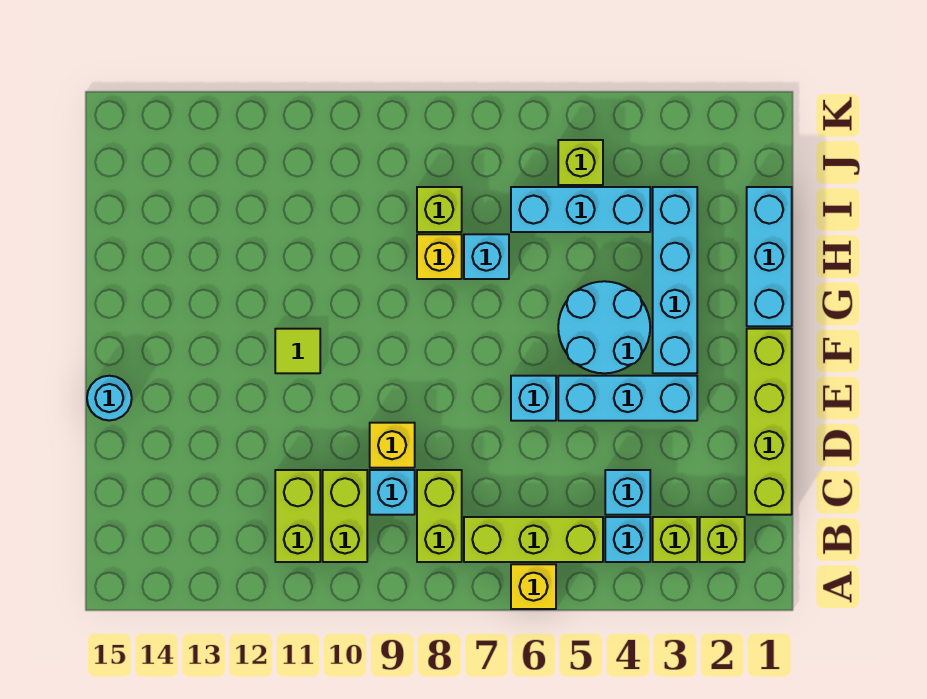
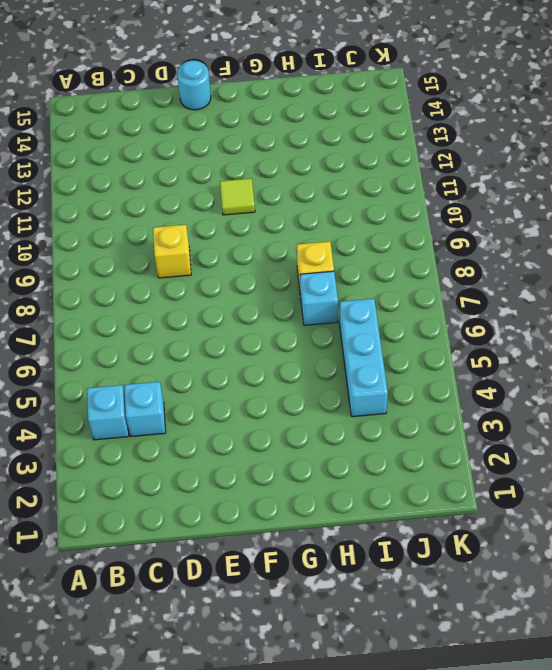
none -> yellow 1x1 brick [511,564,556,609]
none -> lime 1x1 brick [700,517,745,562]
none -> lime 1x1 brick [653,517,697,562]

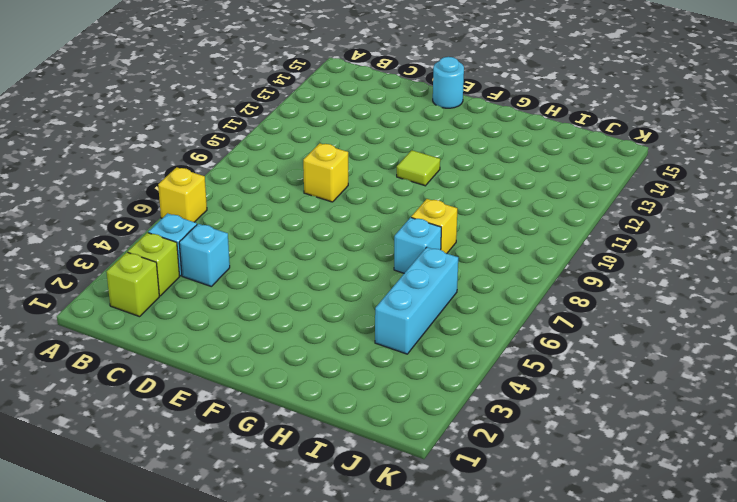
none -> lime 1x3 brick [464,517,603,562]
none -> lime 1x2 brick [417,470,462,562]
none -> lime 1x2 brick [323,470,367,562]

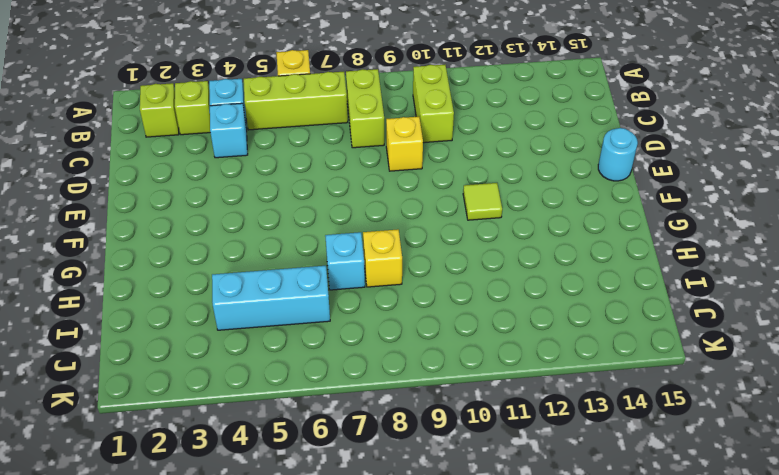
none -> lime 1x2 brick [275,470,320,562]
none -> lime 1x4 brick [747,329,792,515]
none -> cyan 1x1 brick [370,470,415,515]

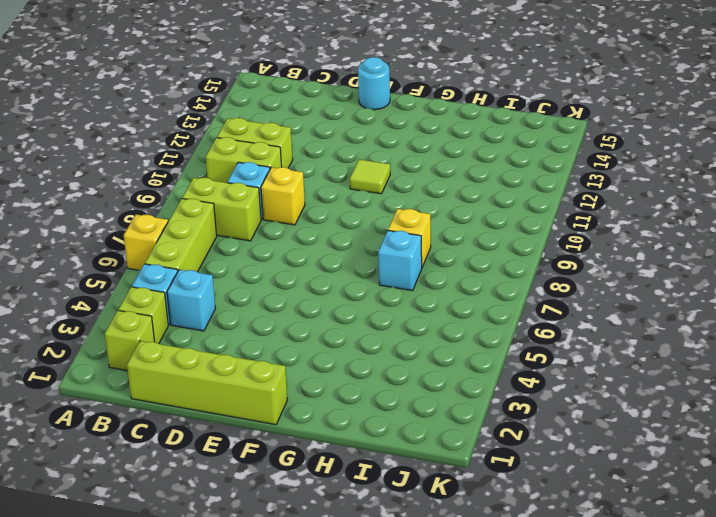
none -> cyan 1x3 brick [558,376,697,421]
none -> cyan 1x1 brick [511,376,556,421]
none -> cyan 1x4 brick [653,187,697,373]

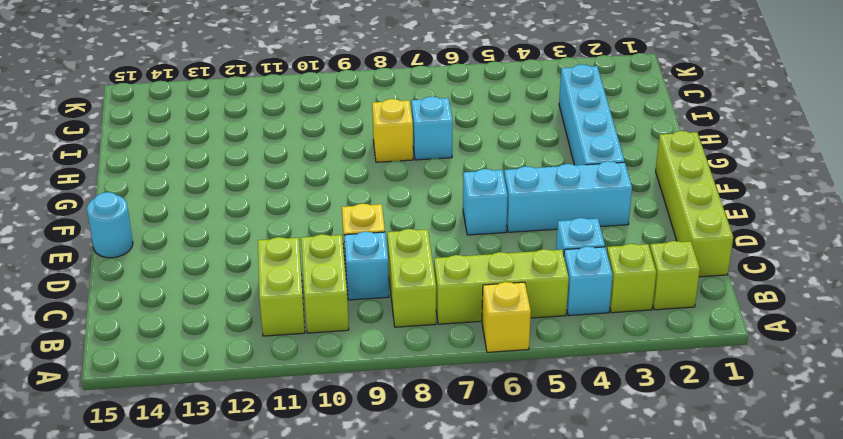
none -> cyan 2x2 round brick [558,281,650,373]
none -> lime 1x1 tile [275,329,320,373]
none -> cyan 1x3 brick [747,187,792,326]

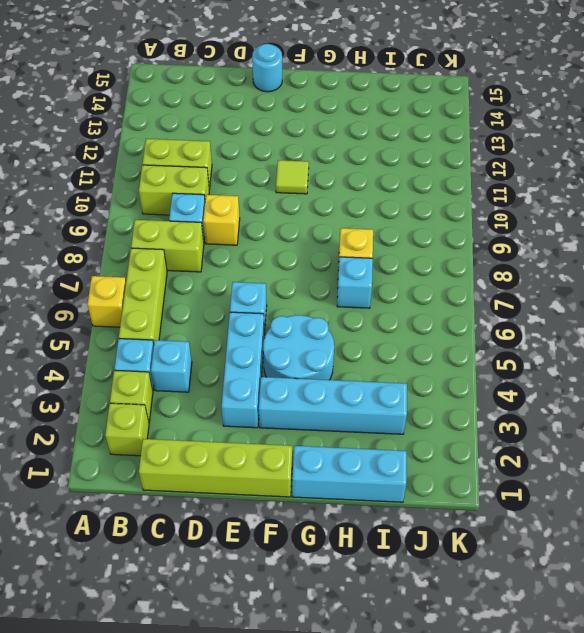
none -> cyan 1x3 brick [511,187,650,232]
none -> lime 1x1 brick [417,187,462,232]
none -> lime 1x1 brick [558,140,603,185]

